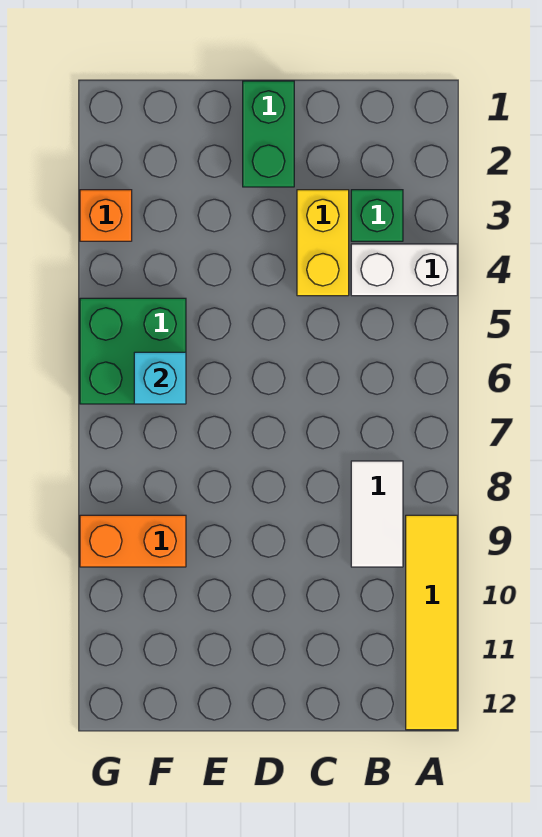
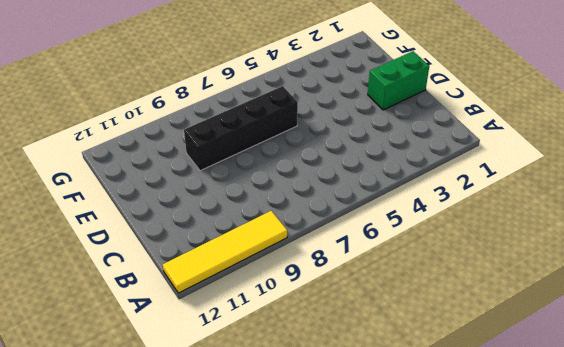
black 1x4 brick [184,86,298,171] -> none
none -> white 1x2 brick [351,244,457,296]
none -> green 1x1 brick [351,190,403,241]

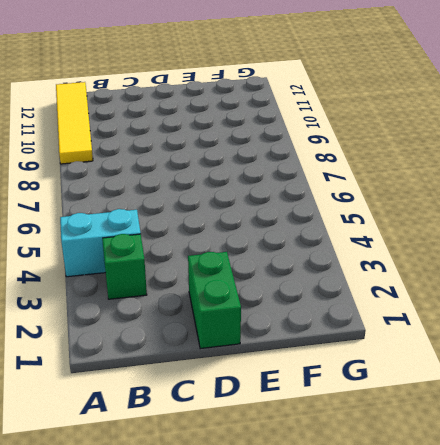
cyan 1x2 brick [60,209,141,277] -> white 1x2 brick [351,244,457,296]
none -> white 1x2 tile [351,461,403,567]
none -> yellow 1x2 brick [297,190,349,296]

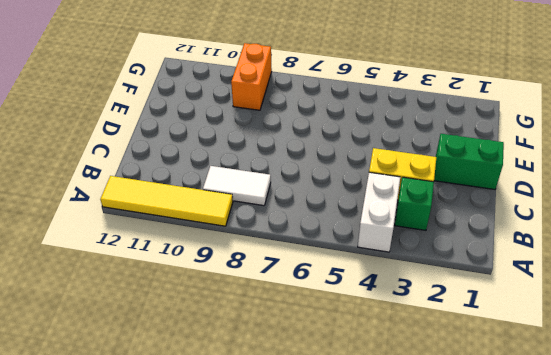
none -> green 2x2 brick [80,298,186,404]
none -> orange 1x1 brick [80,190,132,241]

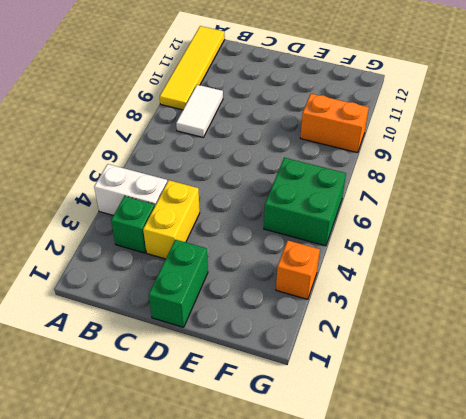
none -> cyan 1x1 brick [134,352,186,404]

